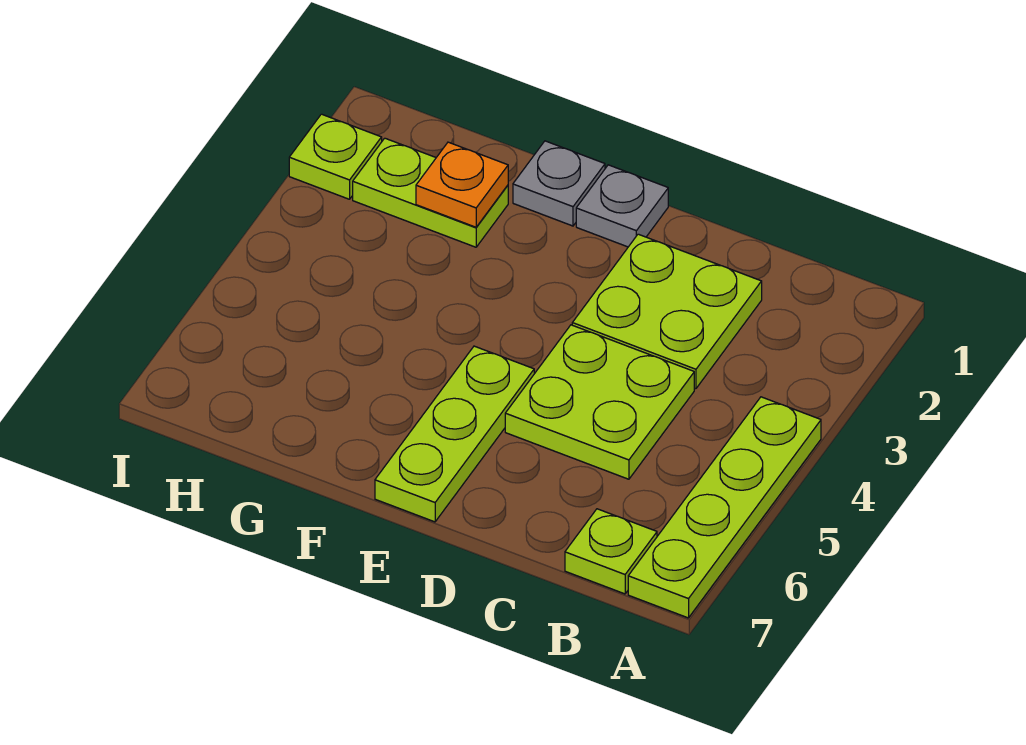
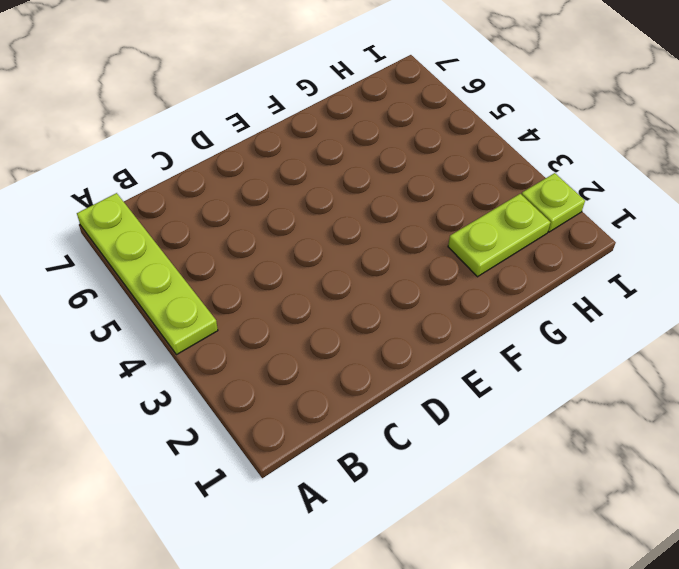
none -> lime 1x1 plate [565,509,657,594]
none -> lime 2x2 plate [572,234,762,389]

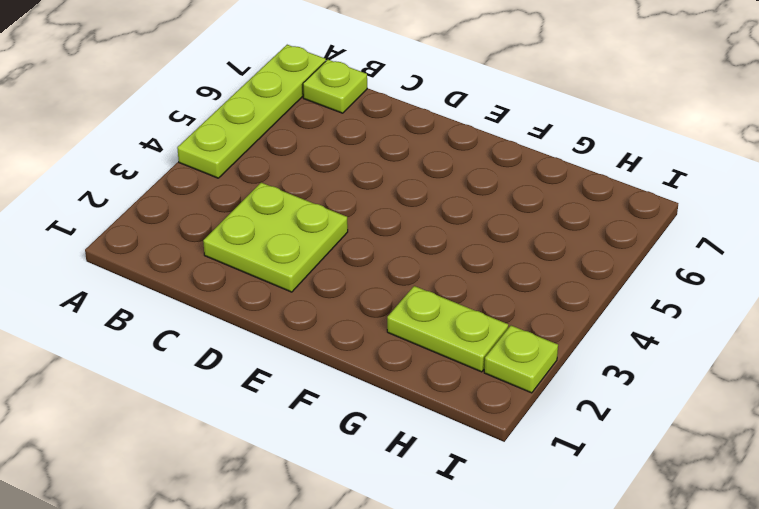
none -> lime 2x2 plate [505,325,694,479]
none -> grey 1x1 plate [576,165,668,247]

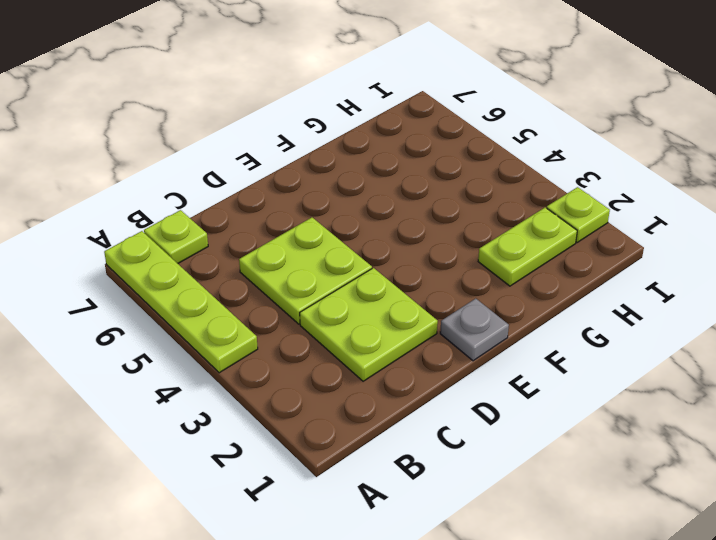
none -> lime 1x3 plate [375,346,534,522]
none -> grey 1x1 plate [513,141,605,226]

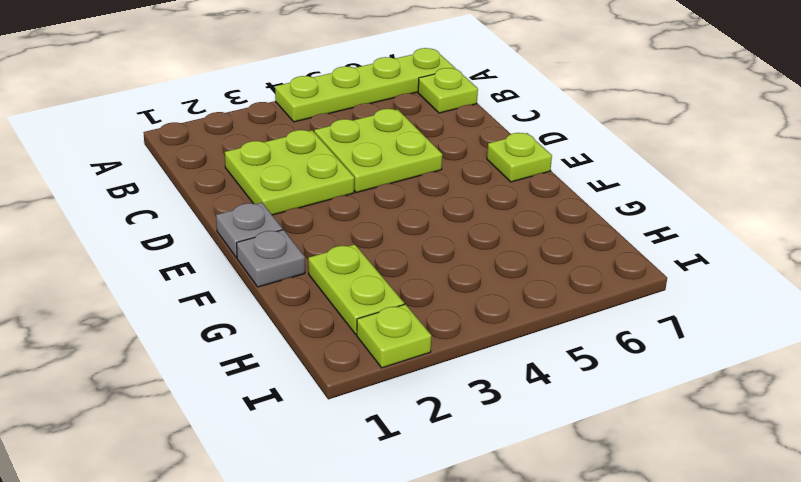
lime 1x1 plate [487,133,552,182] -> lime 1x3 plate [375,346,534,522]
none -> orange 1x1 plate [416,142,508,227]

